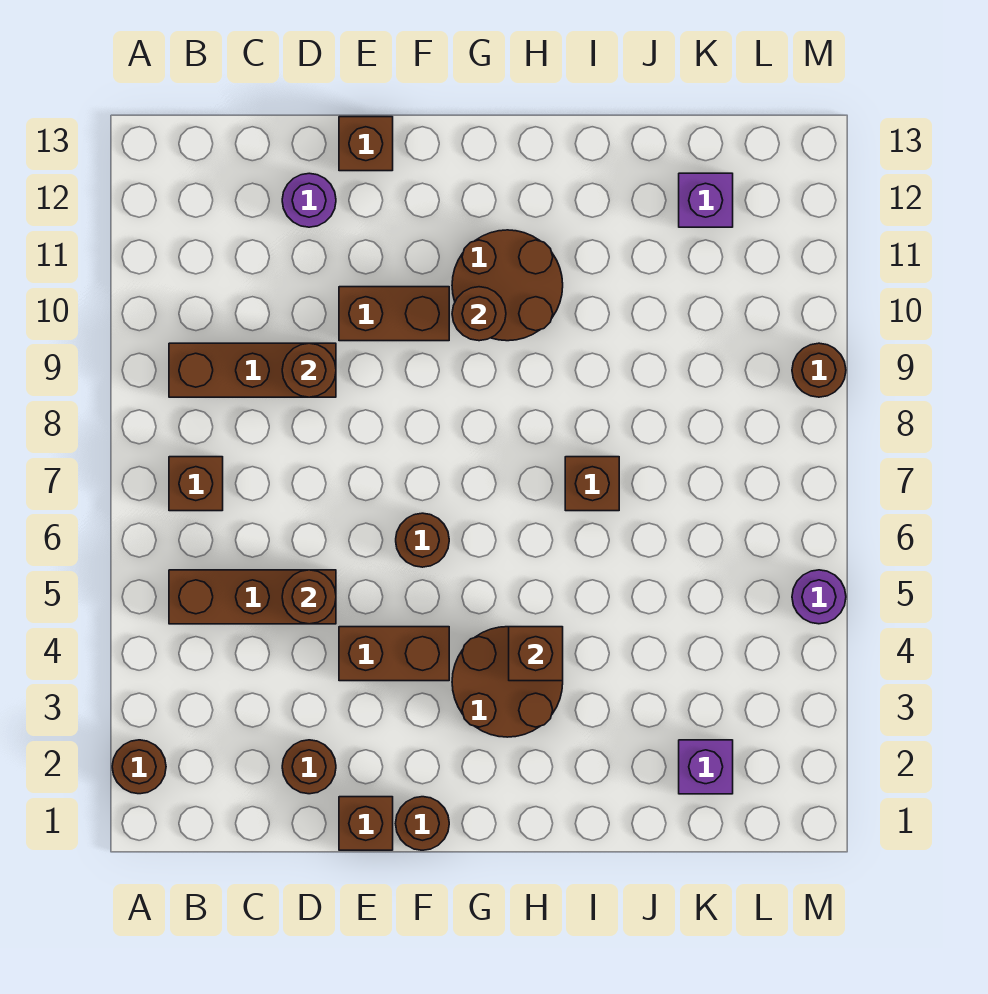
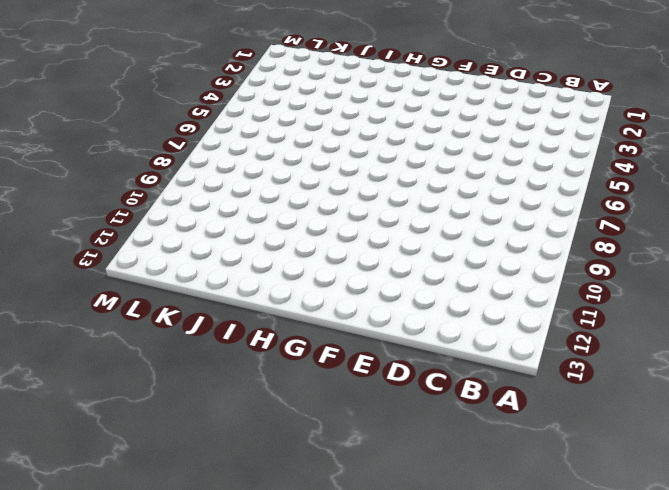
none -> brown 1x1 round brick [112,740,166,794]
none -> brown 1x3 brick [169,570,336,624]
none -> brown 1x1 brick [169,457,223,511]

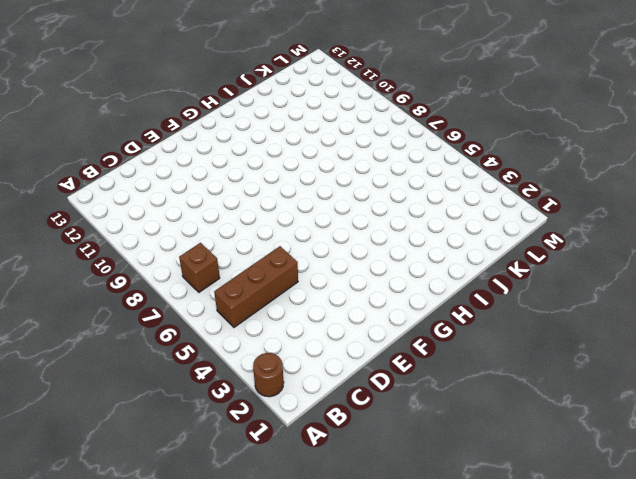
none -> brown 1x3 brick [169,343,336,397]
none -> brown 1x1 round brick [282,740,336,794]
none -> purple 1x1 round brick [282,173,336,227]

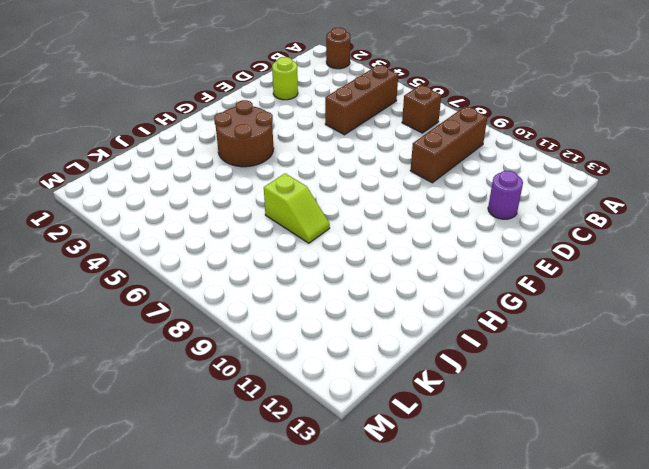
lime 1x1 round brick [272,57,298,100] -> brown 1x1 round brick [282,740,336,794]
lime 1x2 slope [264,173,330,243] -> brown 1x1 brick [565,457,619,511]
none -> brown 1x1 brick [339,797,393,850]
none -> brown 1x2 brick [339,627,449,681]
none -> brown 1x2 brick [339,287,449,341]

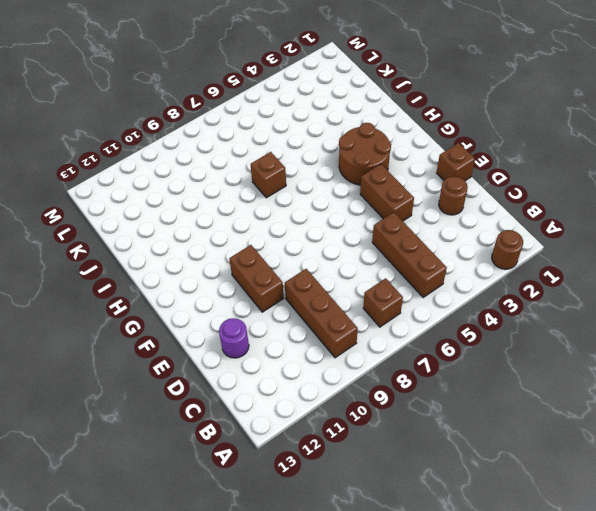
none -> brown 1x1 brick [339,117,393,171]
none -> brown 1x1 round brick [396,797,449,850]
none -> brown 1x1 round brick [396,513,449,567]

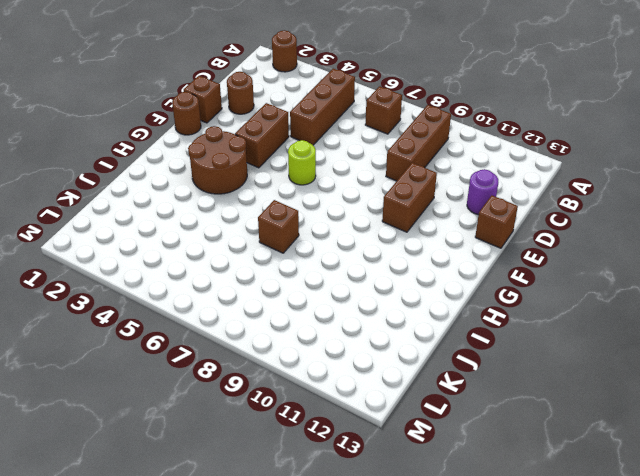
lime 1x1 round brick [288,140,316,185] -> brown 1x1 round brick [396,513,449,567]
none -> brown 2x2 round brick [452,230,563,341]
none -> purple 1x1 brick [679,740,733,794]
none -> purple 1x1 brick [679,173,733,227]

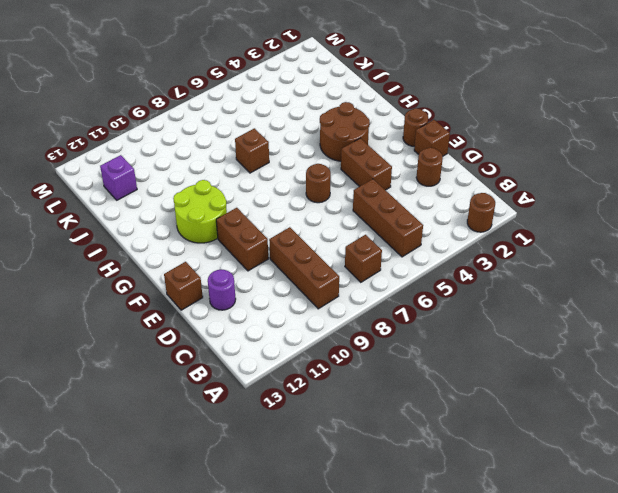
lime 2x2 round brick [173,180,227,243] -> brown 2x2 round brick [452,230,563,341]
none -> purple 1x1 brick [679,740,733,794]
none -> purple 1x1 round brick [792,570,846,624]
none -> brown 1x1 round brick [792,343,846,397]

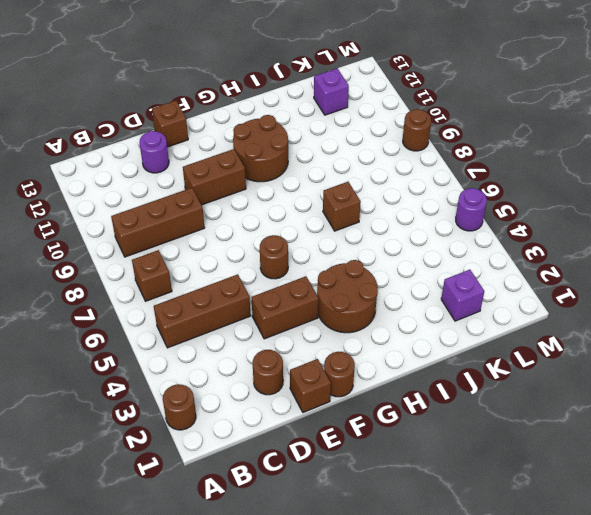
none -> brown 1x1 round brick [282,570,336,624]
none -> brown 1x1 round brick [282,343,336,397]
none -> brown 1x1 round brick [452,287,506,341]

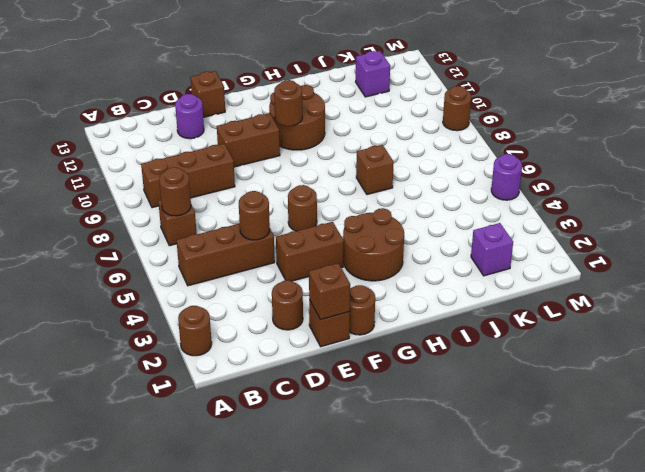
brown 1x1 round brick [159,167,191,216] -> brown 1x1 round brick moved to [282,343,336,397]
brown 1x1 brick [309,263,350,320] -> brown 1x1 brick moved to [509,627,563,681]

